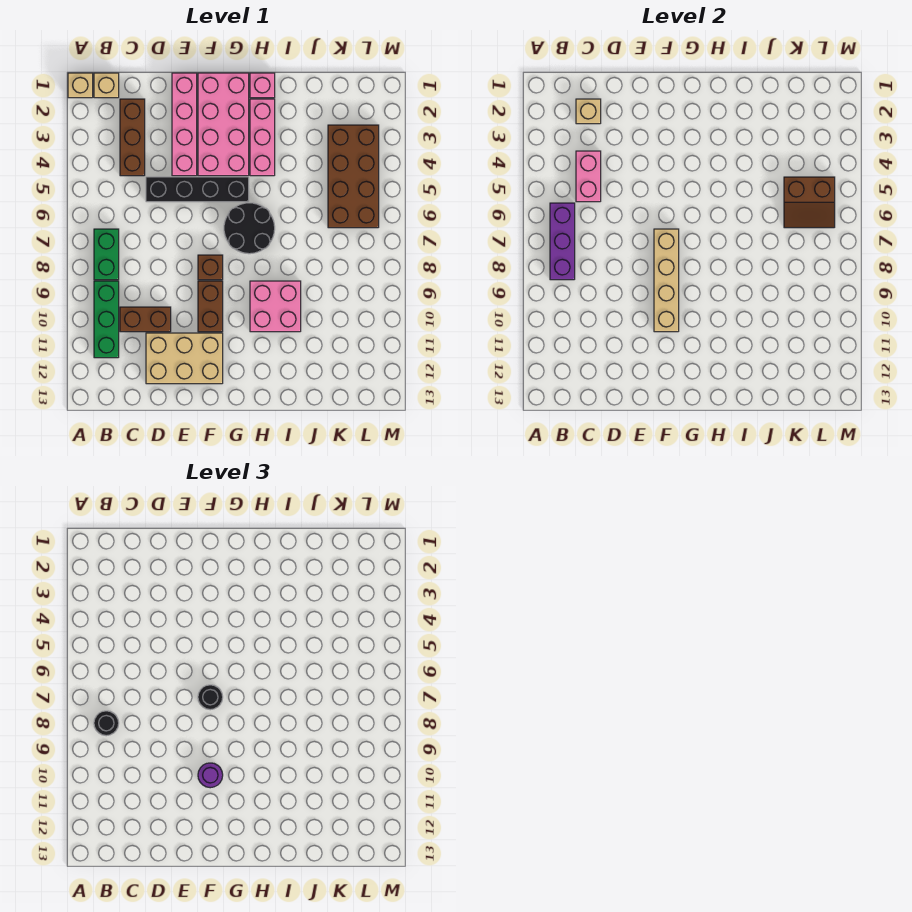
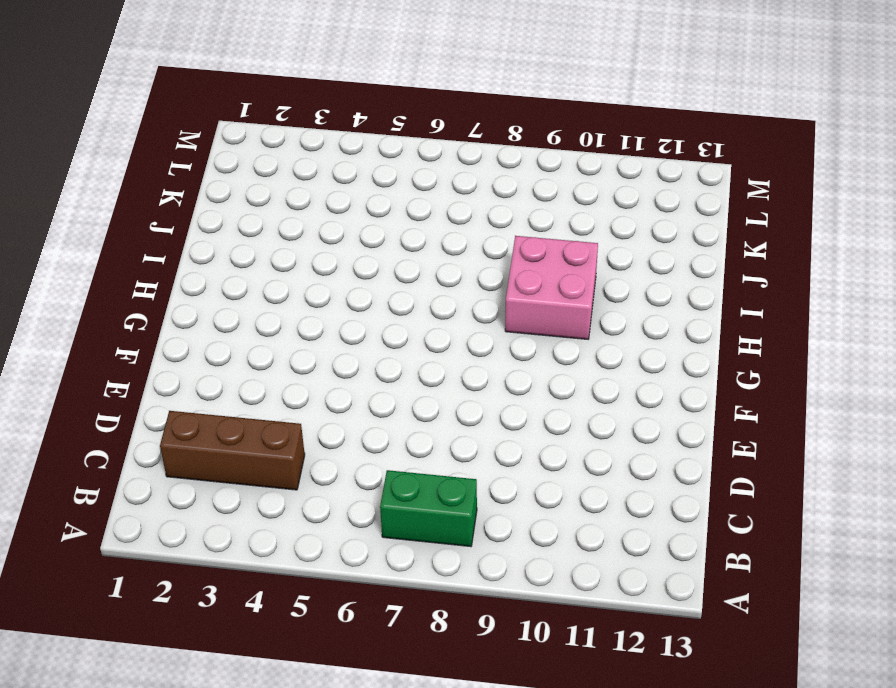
none -> tan 1x1 brick [68,73,93,98]
none -> tan 1x1 brick [94,73,119,98]
none -> green 1x3 brick [94,281,119,358]

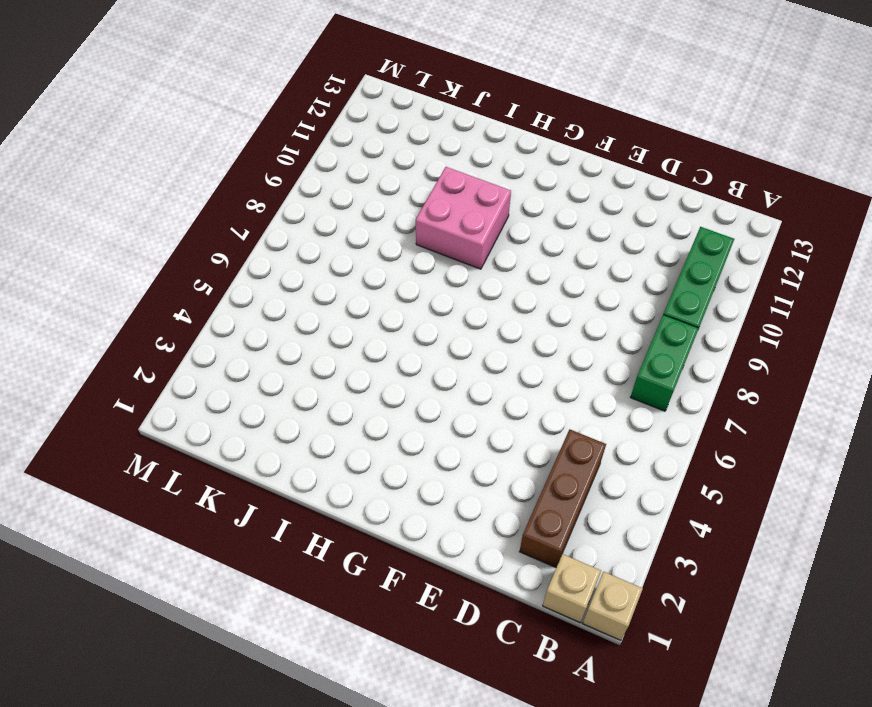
none -> brown 1x2 brick [120,307,171,332]
none -> black 1x4 brick [146,177,249,202]
none -> tan 2x3 brick [146,333,223,384]

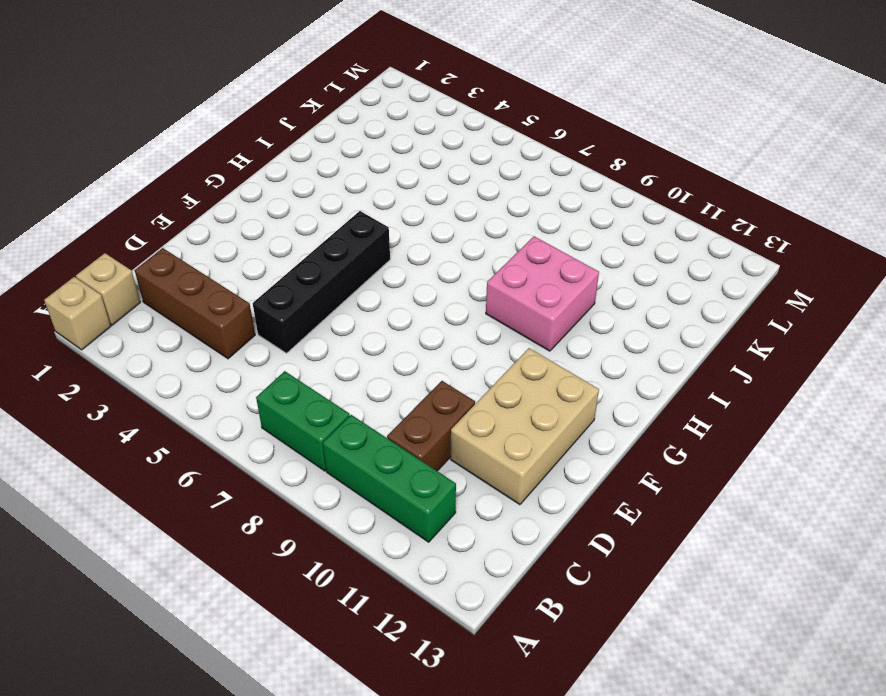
none -> pink 1x4 brick [172,73,197,176]
none -> pink 2x4 brick [198,73,249,176]
none -> brown 1x1 brick [198,255,223,280]

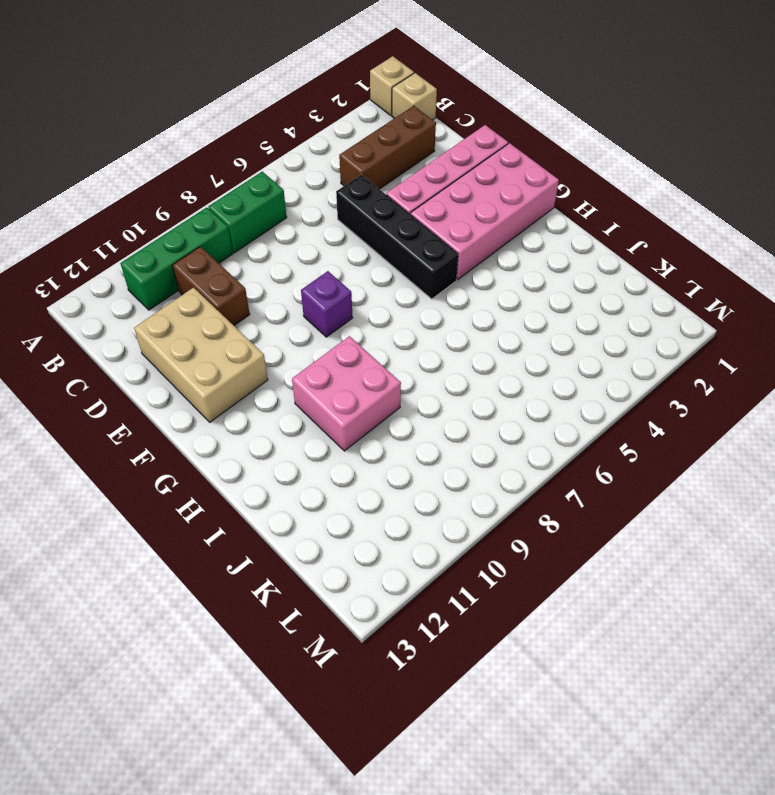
purple 1x1 brick [301,271,353,337] -> brown 1x1 brick [198,255,223,280]
none -> brown 1x2 brick [198,281,223,332]
none -> black 2x2 round brick [224,203,275,254]
none -> pink 1x1 brick [250,73,275,98]

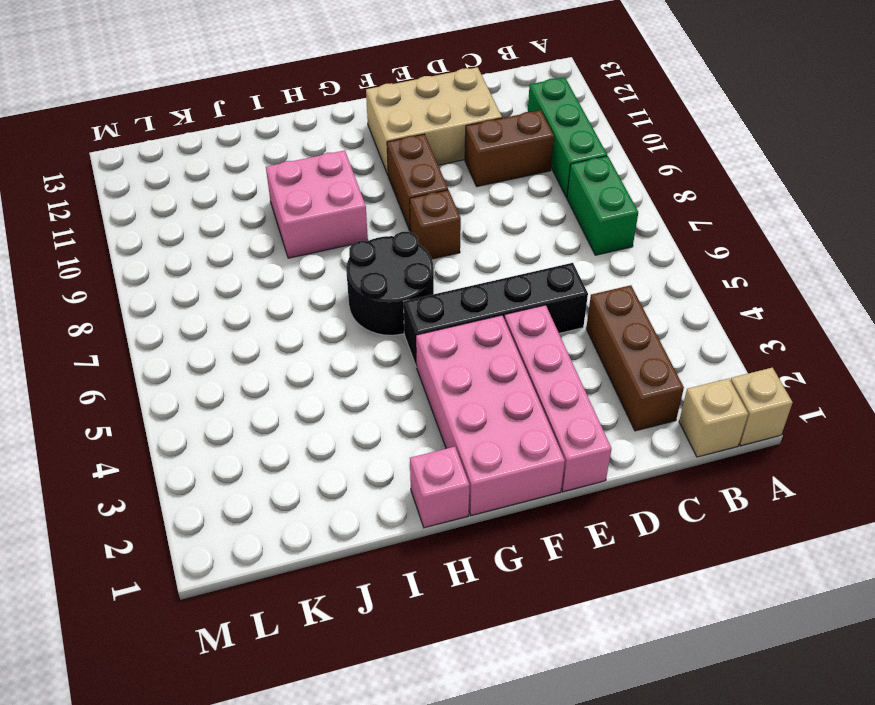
none -> pink 1x3 brick [250,99,275,176]
none -> brown 2x4 brick [328,125,379,228]
none -> purple 1x3 brick [550,203,575,280]

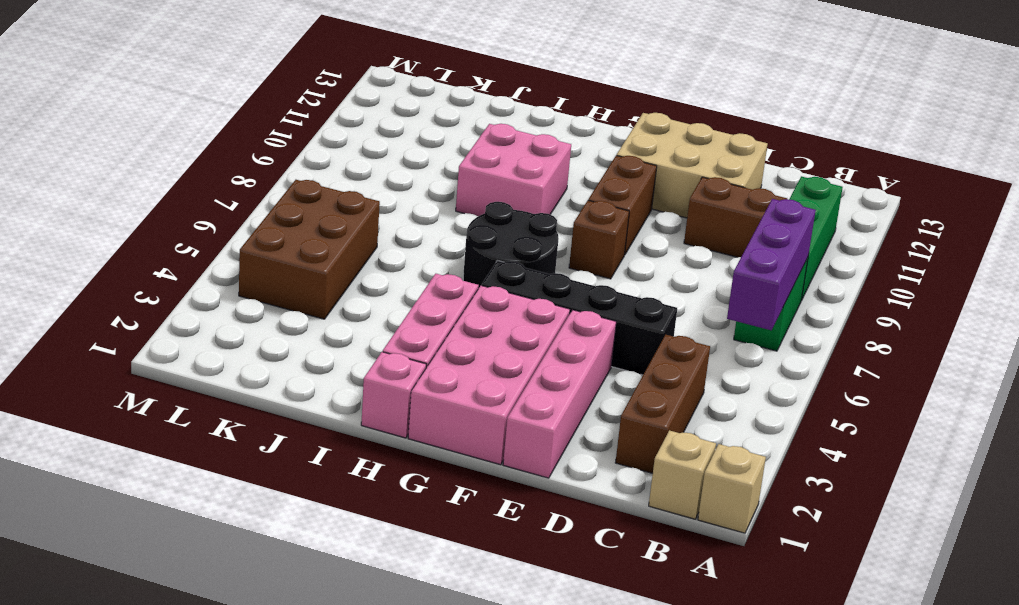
brown 2x3 brick [239,180,380,319] -> brown 2x4 brick [328,125,379,228]
none -> tan 1x1 brick [576,99,601,124]
none -> pink 1x2 brick [576,151,601,202]
none -> tan 1x4 brick [654,229,679,332]

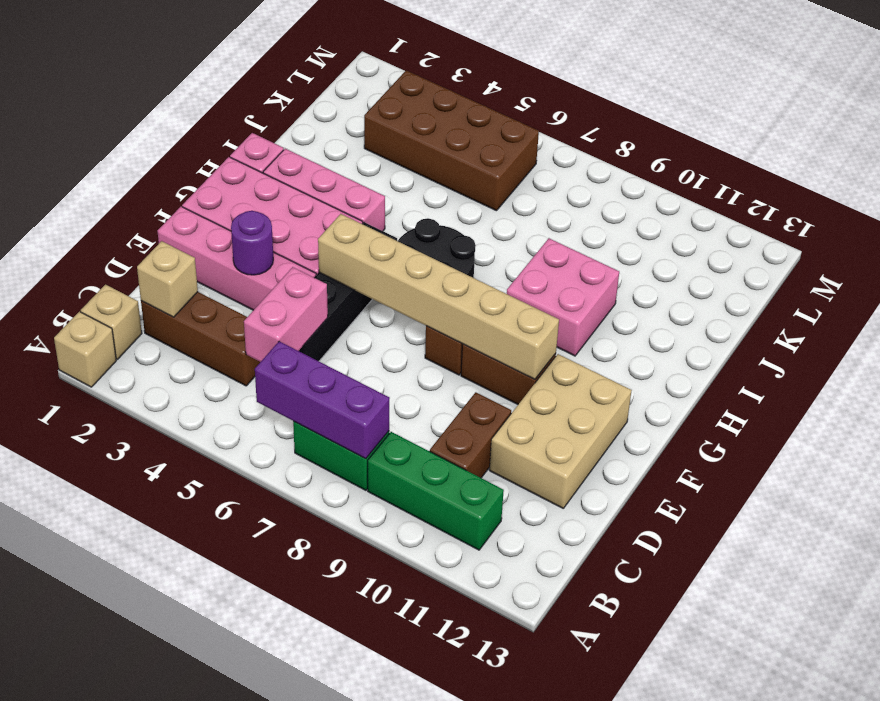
pink 1x2 brick [244,267,328,362] -> pink 1x2 brick turned to [576,151,601,202]
purple 1x1 round brick [231,211,273,275] -> purple 1x1 round brick moved to [198,763,223,788]
tan 1x6 brick [318,214,559,379] -> tan 1x4 brick [654,229,679,332]
none -> brown 2x2 slope [784,177,835,228]
none -> black 1x1 round brick [94,711,119,736]
none -> black 1x1 round brick [198,685,223,710]

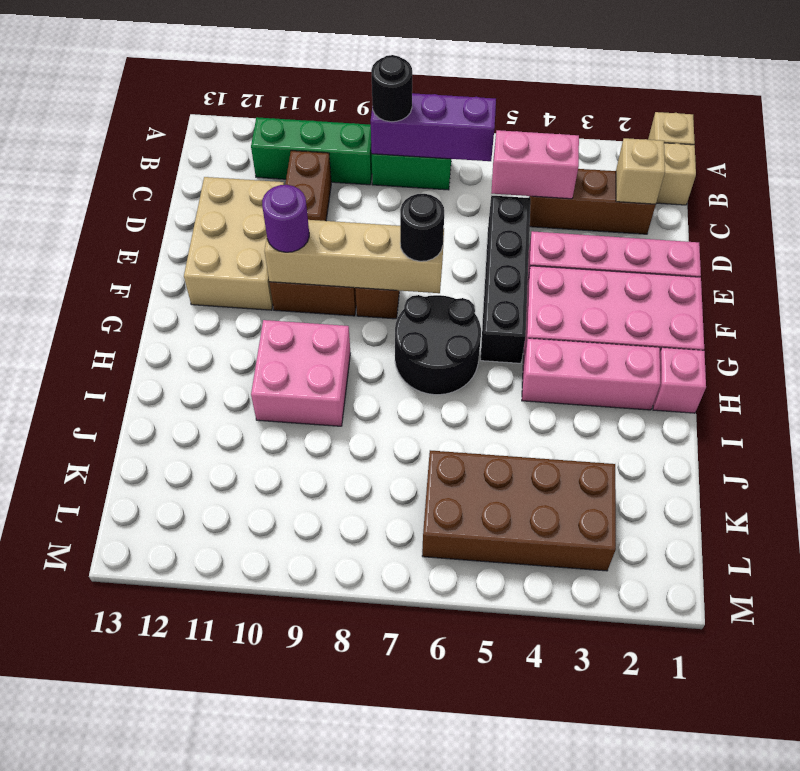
none -> brown 2x2 slope [784,177,835,228]

